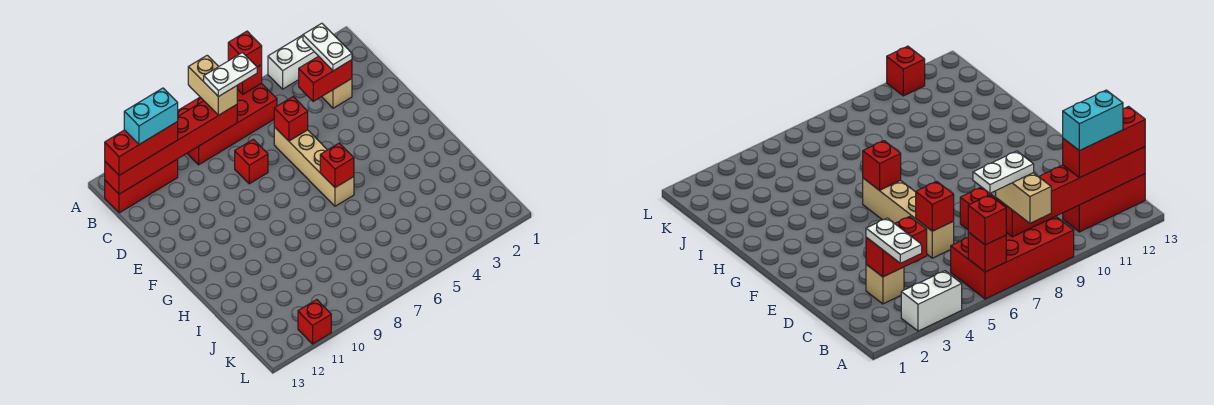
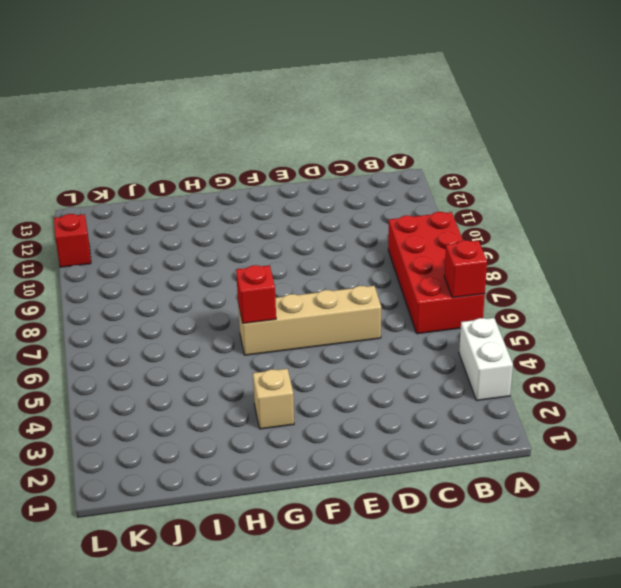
tan 1x1 brick [253,369,294,429] -> tan 1x1 brick moved to [322,79,352,108]
none -> red 1x3 brick [105,159,178,213]
none -> red 1x1 brick [235,139,268,184]
none -> red 1x6 brick [105,101,237,194]

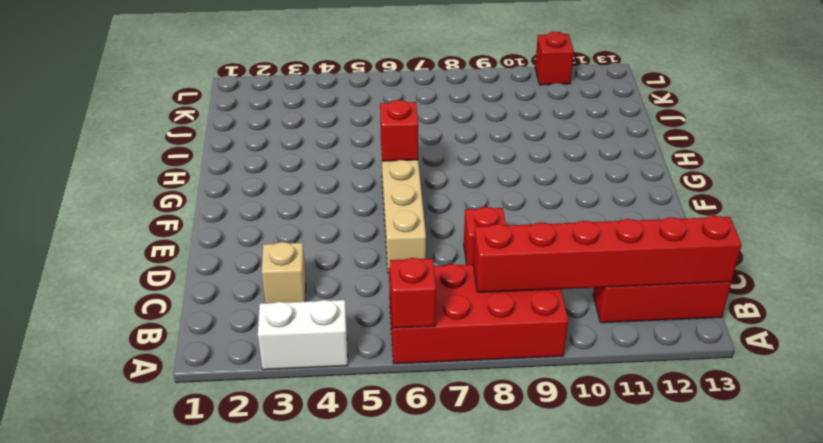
none -> red 1x2 brick [299,56,352,101]
none -> red 1x1 brick [274,97,308,141]
none -> red 1x1 brick [228,31,262,67]

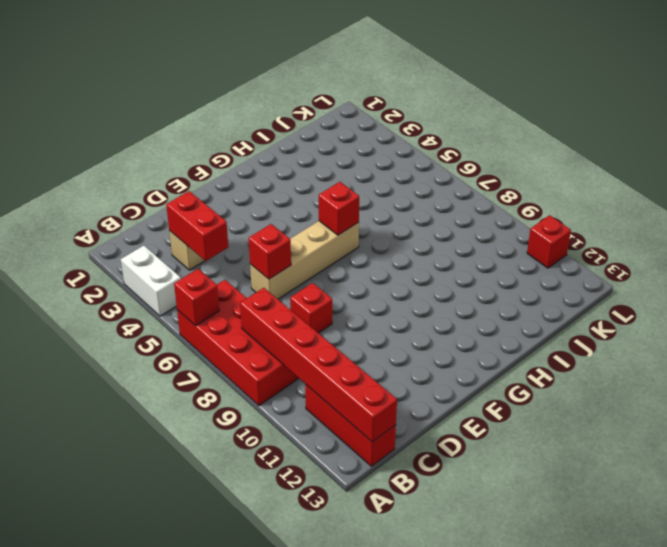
none -> red 1x1 brick [228,31,262,67]
none -> tan 1x2 brick [188,55,237,115]
none -> white 1x2 plate [303,23,352,71]

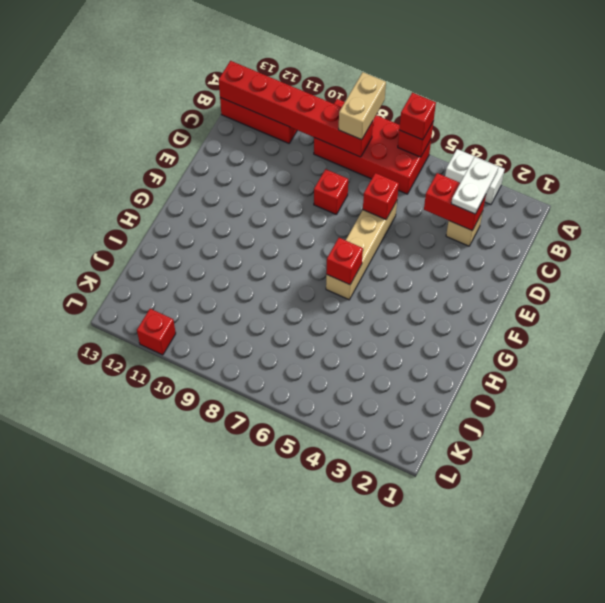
none -> red 1x3 brick [105,122,178,175]
none -> white 1x2 plate [204,53,257,97]
none -> cyan 1x2 brick [124,88,178,144]

